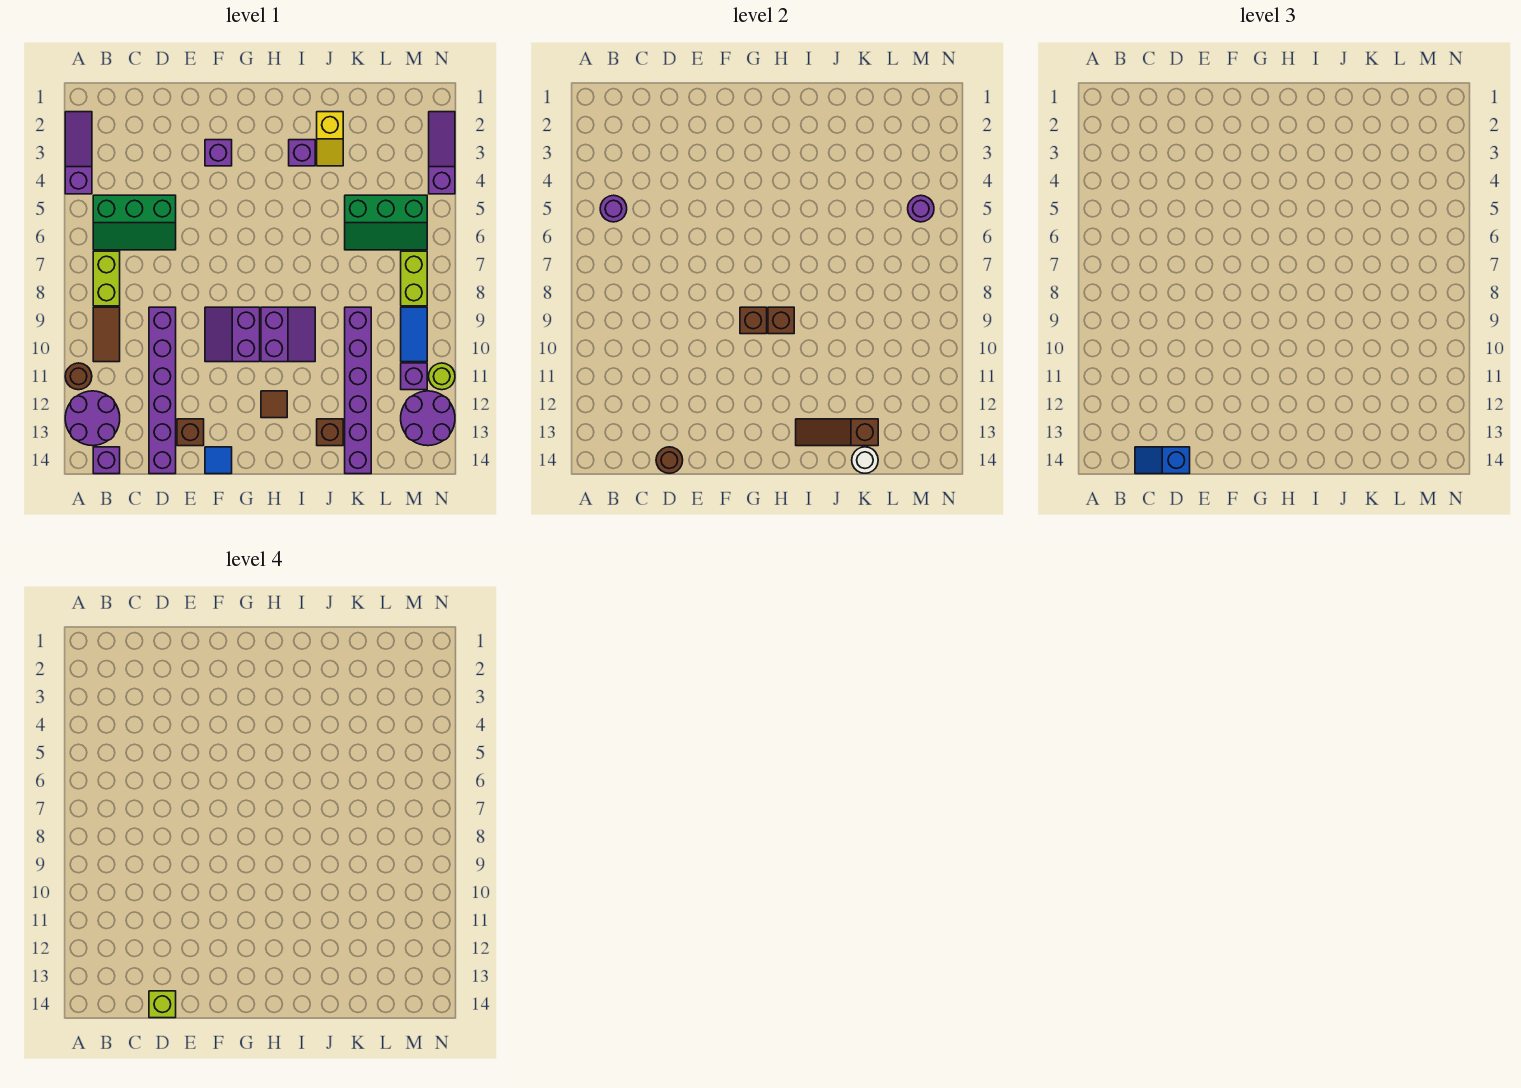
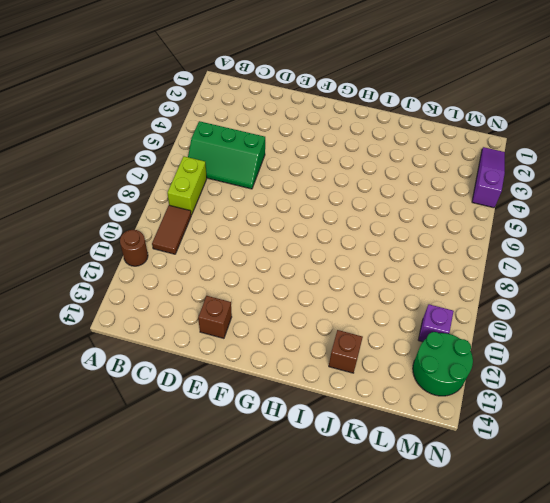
green 2x2 round brick [413,332,473,396] -> purple 2x2 round brick [401,391,455,446]
none -> purple 1x3 slope [65,112,92,194]
none -> purple 2x2 round brick [65,391,120,446]
none -> purple 1x1 brick [93,447,120,474]
none -> purple 1x6 brick [149,307,176,474]

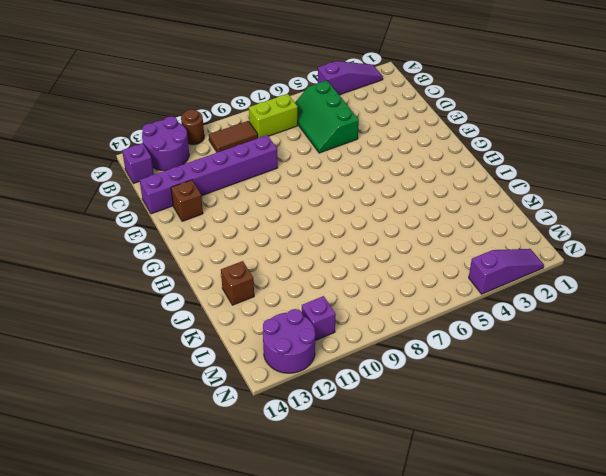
none -> purple 1x1 brick [205,140,232,166]
none -> purple 2x2 slope [205,307,260,362]
none -> blue 1x1 tile [205,447,232,474]
none -> purple 2x2 slope [261,307,315,362]

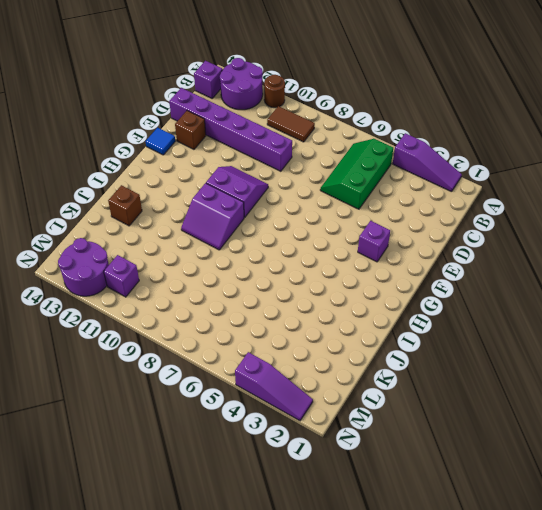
none -> lime 1x2 brick [93,251,120,306]
none -> brown 1x1 tile [261,391,287,418]
none -> purple 1x1 brick [289,140,315,166]
none -> yellow 1x2 slope [317,112,343,166]

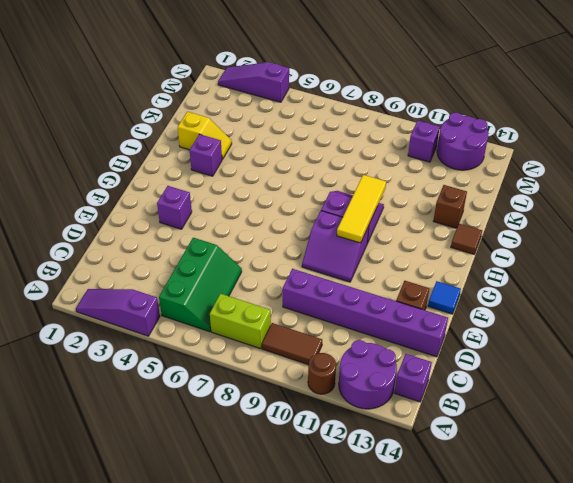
yellow 1x3 tile [337,175,386,243] -> none
brown 1x1 tile [451,224,482,254] -> brown 1x1 tile moved to [261,391,287,418]
none -> green 2x3 slope [345,195,427,250]
none -> purple 1x6 brick [345,307,371,474]
none -> lime 1x2 brick [401,251,427,306]
none -> blue 1x2 tile [401,307,427,362]

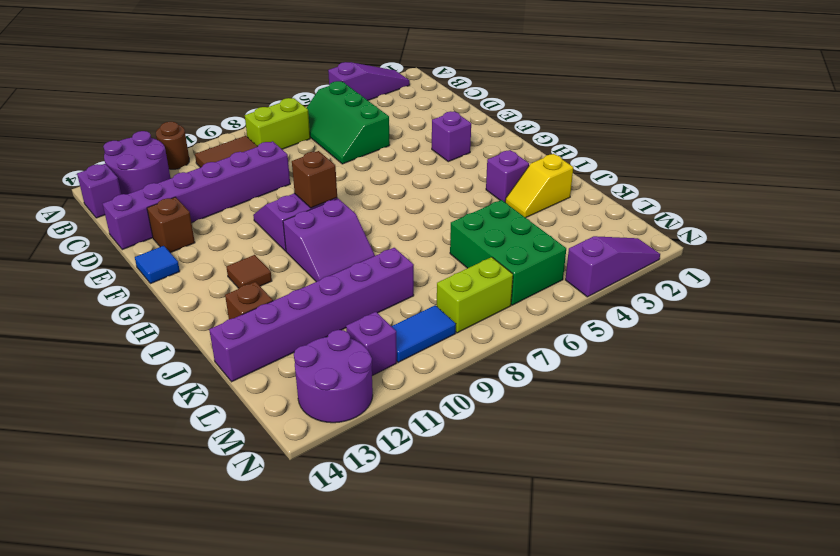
green 2x3 brick [450,200,566,305] -> green 2x3 slope [345,195,427,250]
none -> lime 1x1 round brick [429,363,455,390]
none -> purple 1x1 round brick [600,195,627,222]
none -> brown 1x1 round brick [656,447,683,473]
none -> brown 1x1 brick [768,307,794,334]

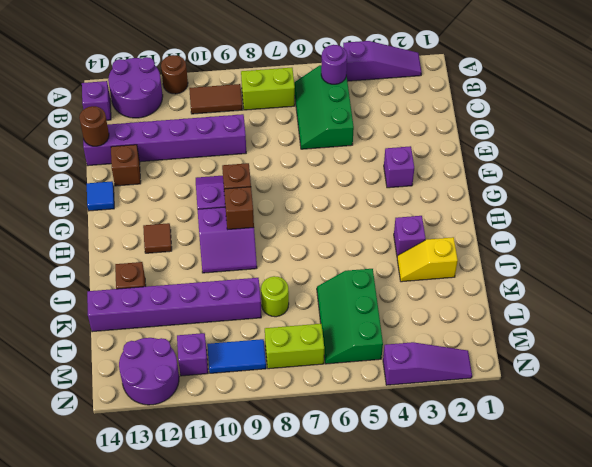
lime 1x1 round brick [261,276,289,317] -> lime 1x1 round brick moved to [429,363,455,390]
none -> brown 1x3 slope [796,419,878,446]
none -> white 1x1 round brick [852,447,878,473]
none -> purple 1x1 round brick [908,195,934,222]
none -> blue 1x2 slope [1135,447,1190,474]

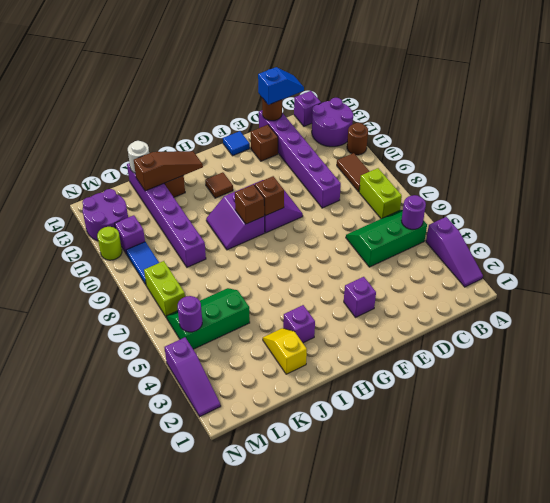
none -> lime 1x1 brick [149,991,176,1018]

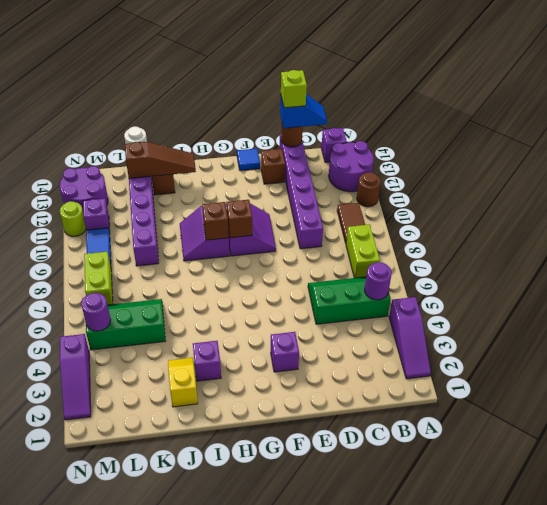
none -> brown 1x1 tile [261,391,287,418]

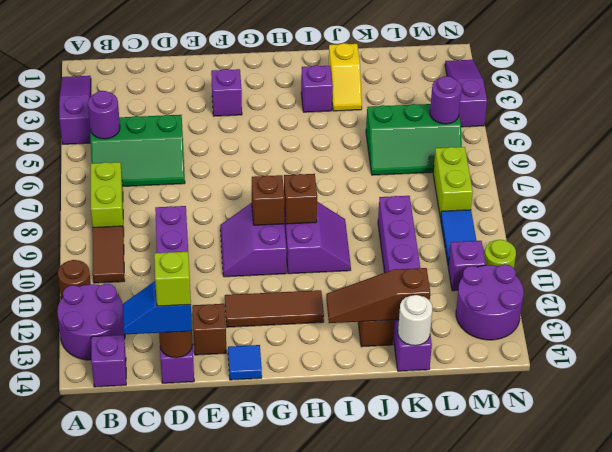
brown 1x3 tile [225,290,324,327] -> brown 1x1 tile [261,391,287,418]

